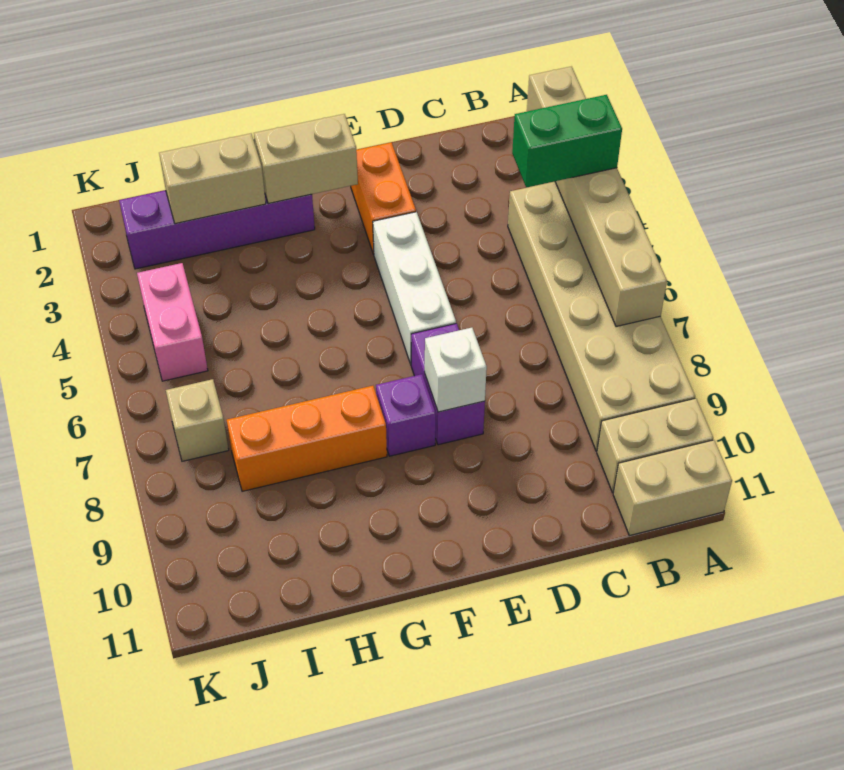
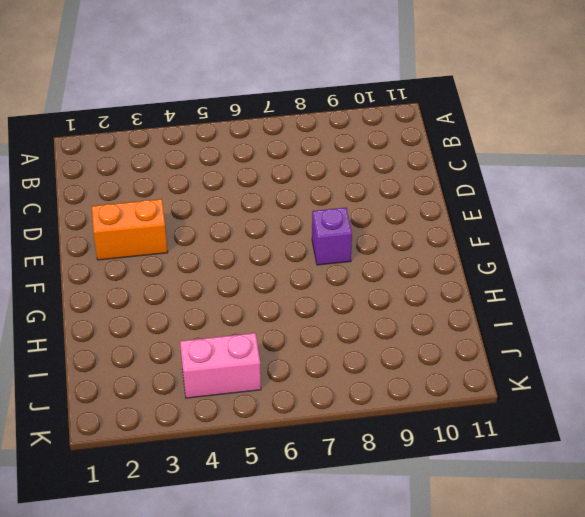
none -> tan 2x6 brick [508,181,695,451]
none -> tan 1x2 brick [597,398,713,493]
none -> tan 1x2 brick [613,440,732,536]

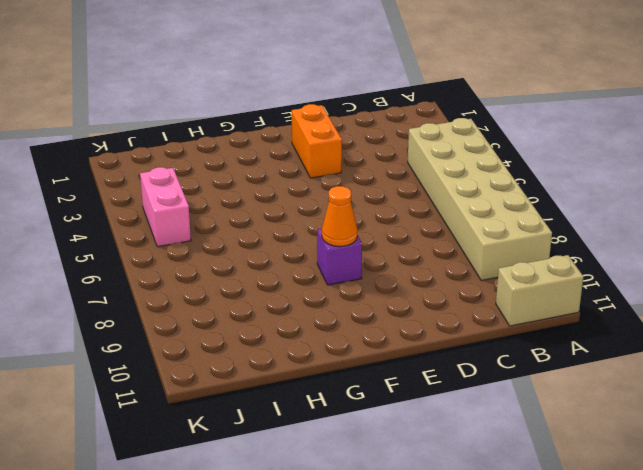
orange 1x1 cone [322,186,358,247] -> none
none -> tan 1x2 brick [597,398,713,493]
none -> white 1x3 brick [373,212,456,364]
none -> purple 1x2 brick [411,323,485,445]

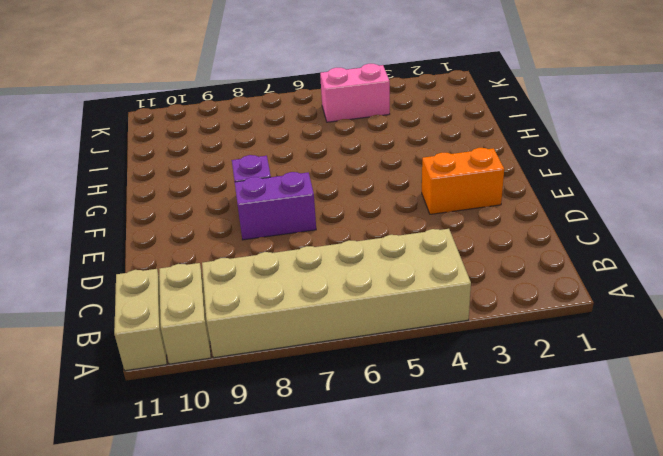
none -> white 1x3 brick [373,212,456,364]
none -> purple 1x4 brick [119,190,315,269]
none -> orange 1x3 brick [227,386,387,491]

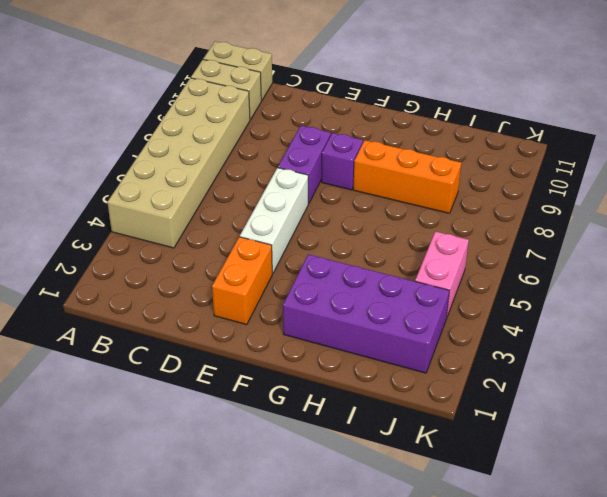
purple 2x4 brick [283,254,449,373] -> purple 1x4 brick [119,190,315,269]
none -> tan 1x1 brick [166,379,229,461]
none -> tan 1x6 brick [527,67,667,327]
none -> white 1x1 brick [425,328,487,412]

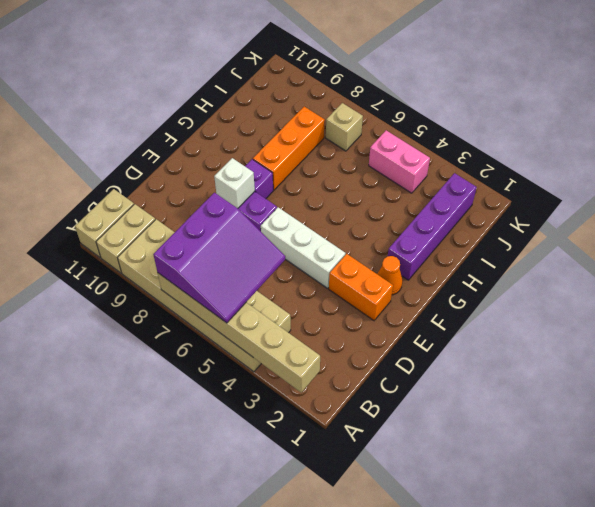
purple 3x3 slope [153,193,285,323] -> none
orange 1x1 cone [377,256,403,295] -> none
none -> tan 1x2 brick [254,114,358,204]
none -> tan 1x2 brick [159,134,266,224]
none -> green 1x2 brick [512,95,622,188]

